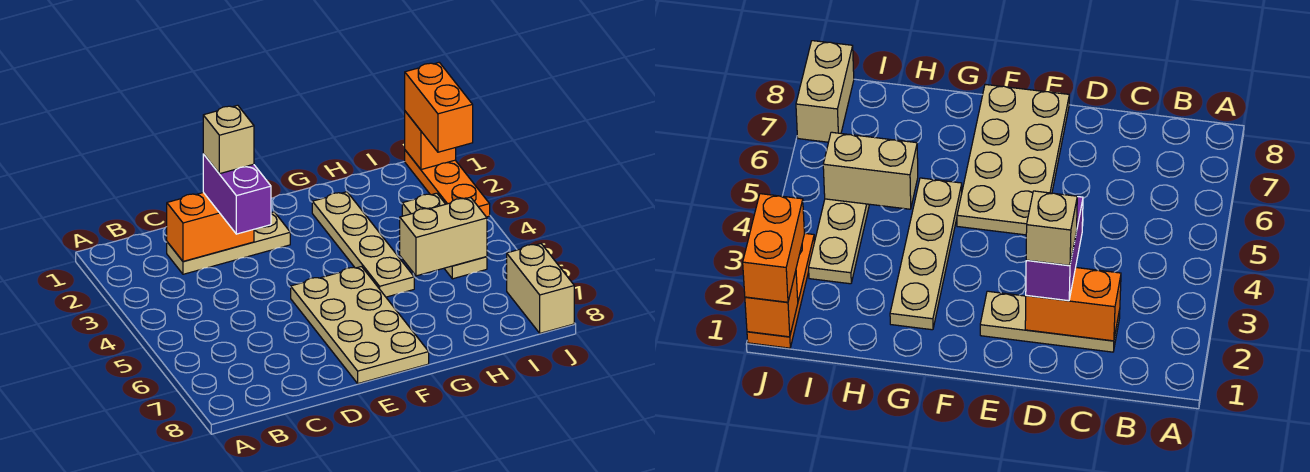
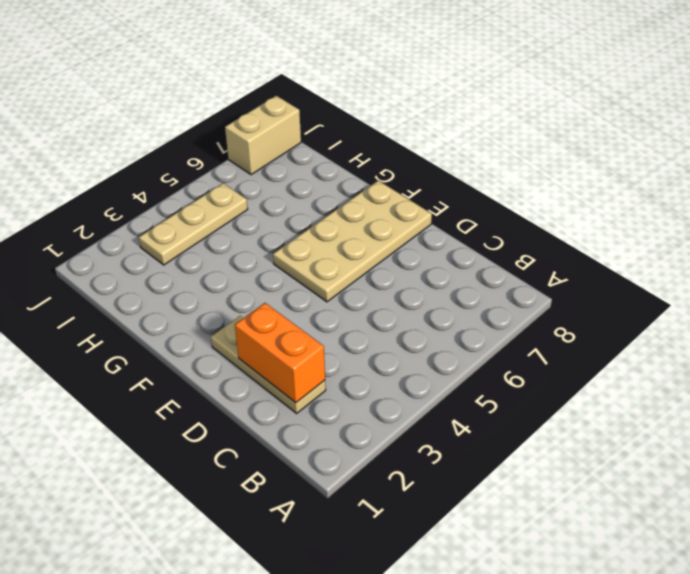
none -> tan 1x4 plate [312,192,414,297]
none -> orange 1x3 plate [405,150,490,217]
none -> tan 1x2 brick [400,198,487,276]

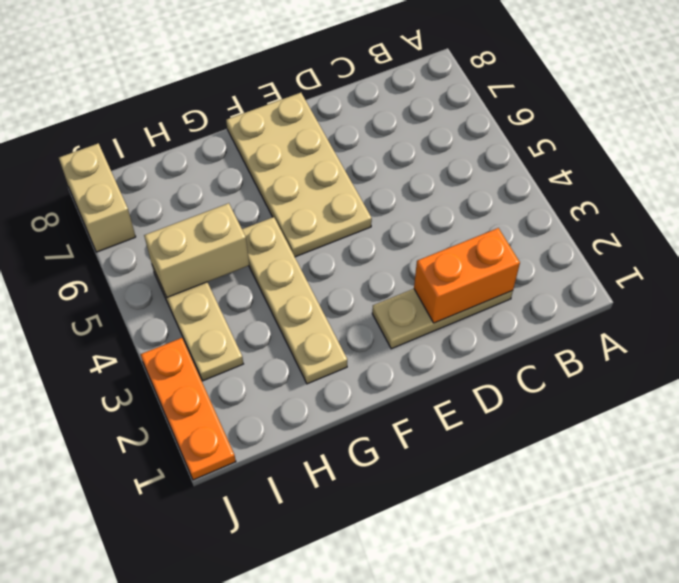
none -> orange 1x1 brick [405,111,456,170]
none -> purple 1x2 brick [203,154,271,234]
none -> orange 1x2 brick [405,62,473,152]

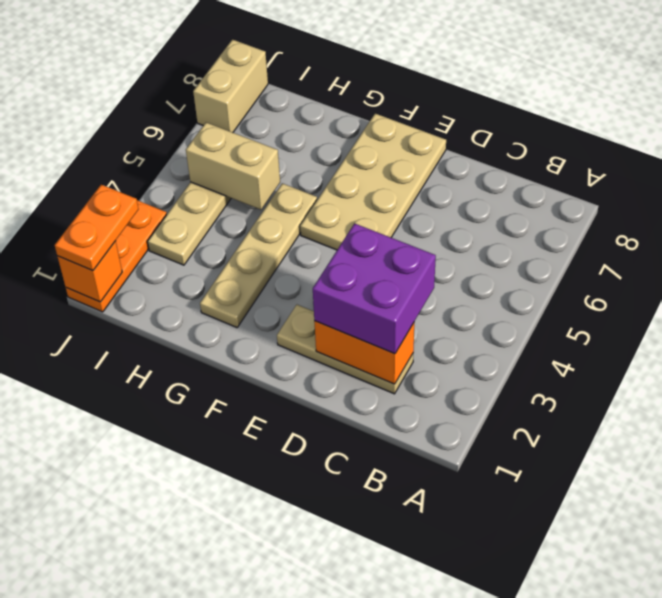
purple 2x2 brick [313,223,436,354] -> purple 1x2 brick [203,154,271,234]
orange 1x2 plate [55,185,139,271] -> orange 1x2 brick [405,62,473,152]
none -> tan 1x1 brick [203,105,254,174]

